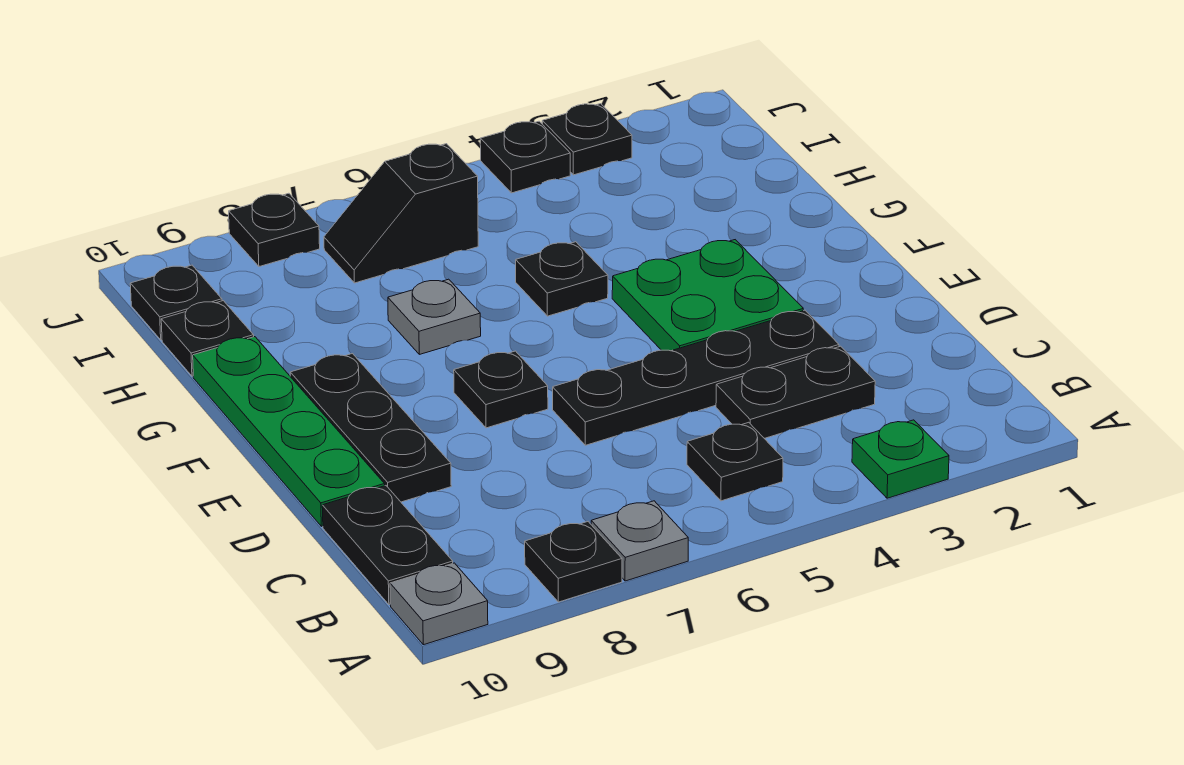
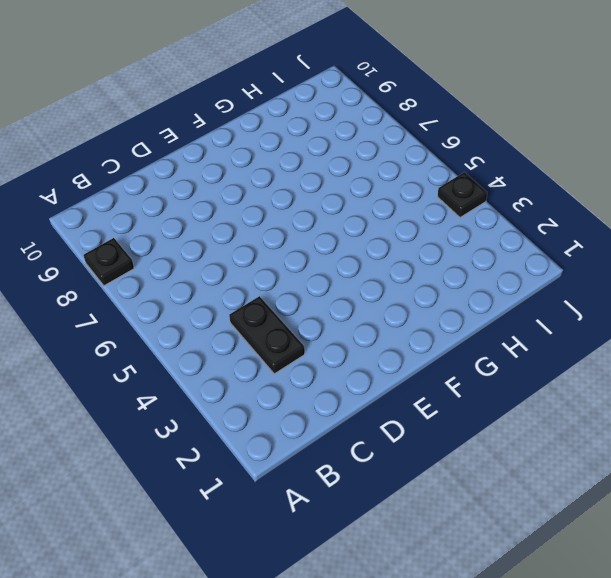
none -> green 1x1 plate [852,420,949,498]
none -> grey 1x1 plate [591,501,688,581]
none -> grey 1x1 plate [390,563,488,645]

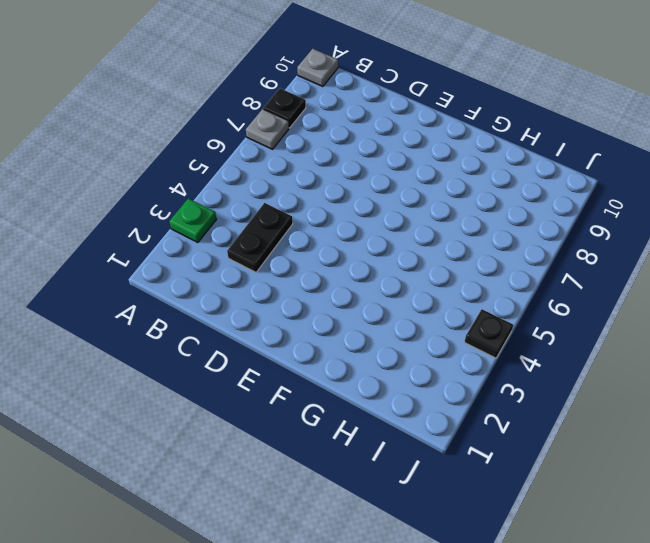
none -> black 1x1 plate [687,422,783,501]
none -> black 1x2 plate [322,486,453,605]
none -> black 1x4 plate [553,310,839,445]

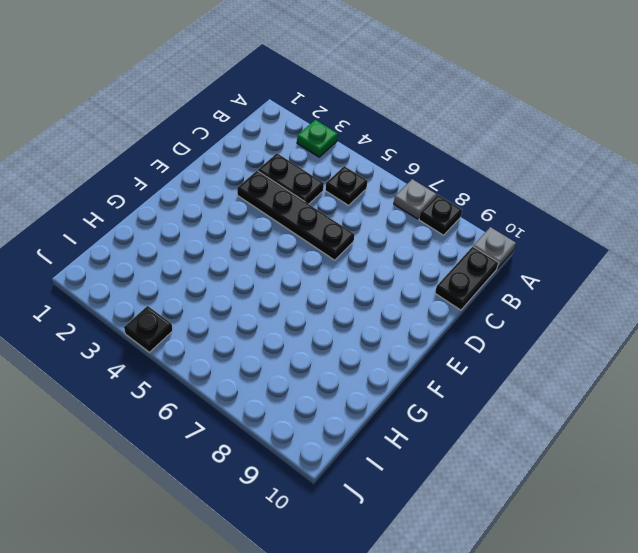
none -> black 1x3 plate [290,354,451,502]
none -> green 1x4 plate [193,337,385,526]
none -> green 2x2 plate [612,240,803,351]

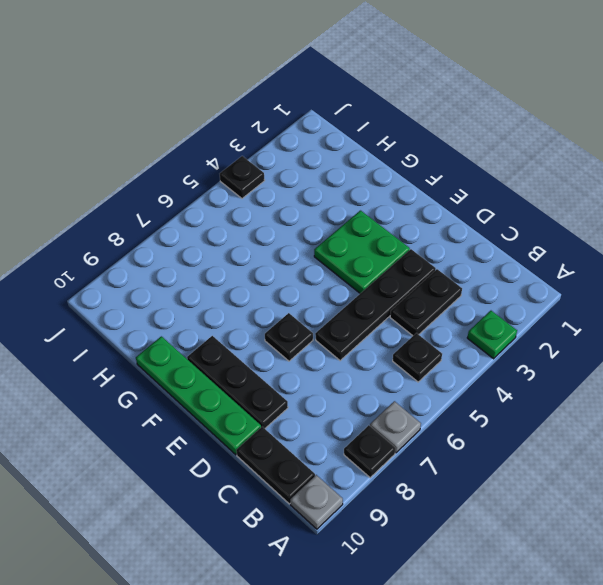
none -> black 1x1 plate [516,242,608,316]
none -> grey 1x1 plate [388,279,481,354]
none -> black 1x1 plate [161,301,254,376]

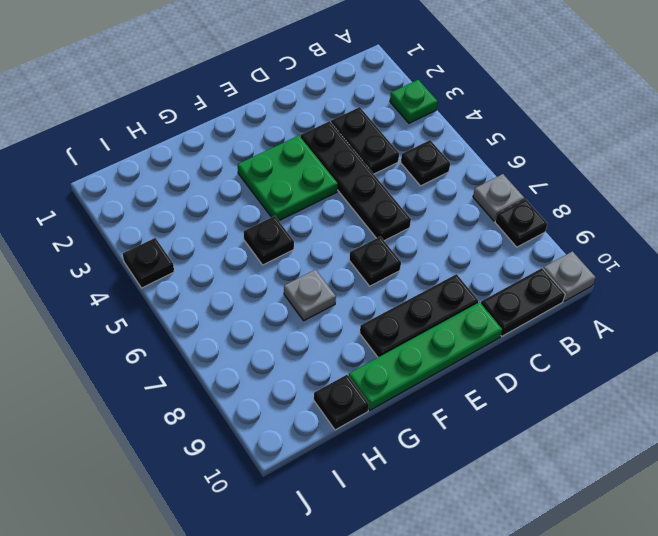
none -> black 1x2 slope [324,144,478,283]
none -> black 1x1 plate [130,265,222,340]
none -> black 1x1 plate [542,104,632,175]

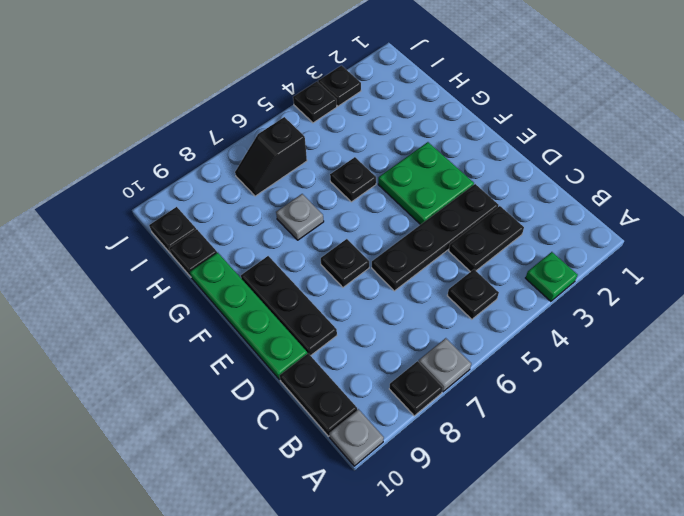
none -> black 1x1 plate [229,193,320,267]

